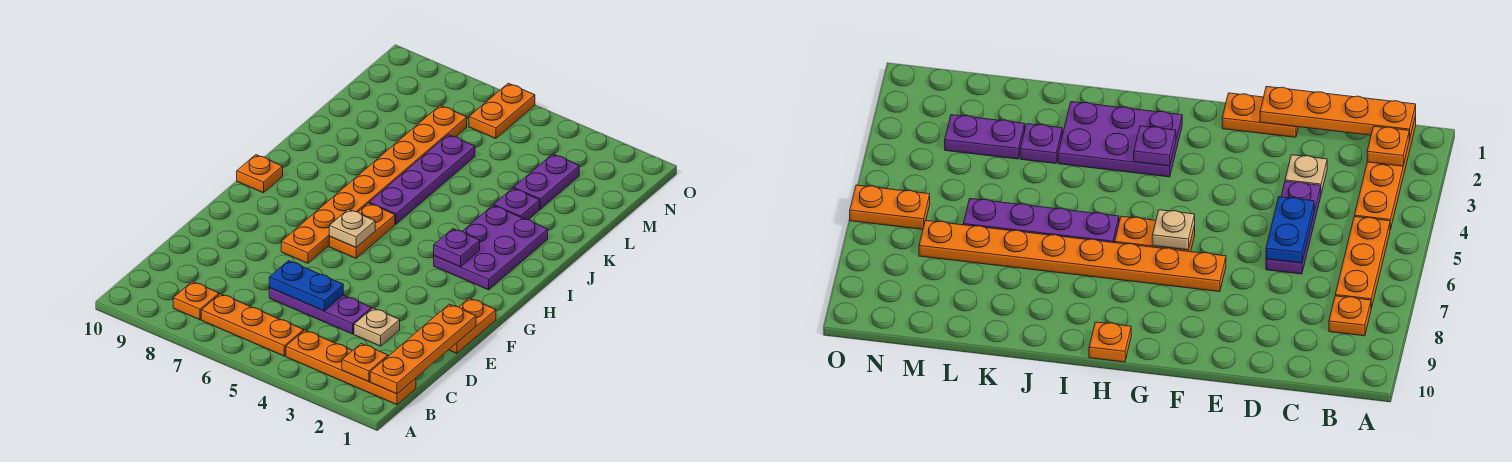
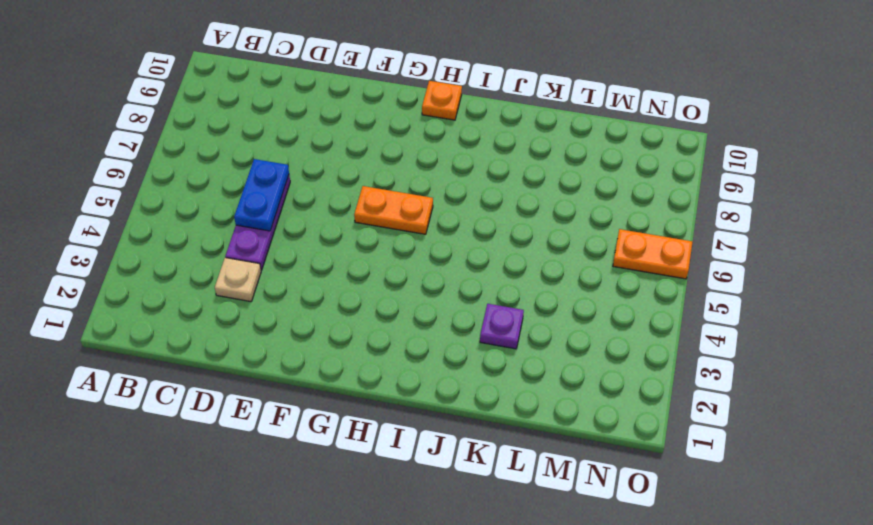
none -> orange 1x4 plate [286,330,416,405]
none -> orange 1x3 plate [201,294,304,356]
none -> orange 1x1 plate [173,282,219,320]

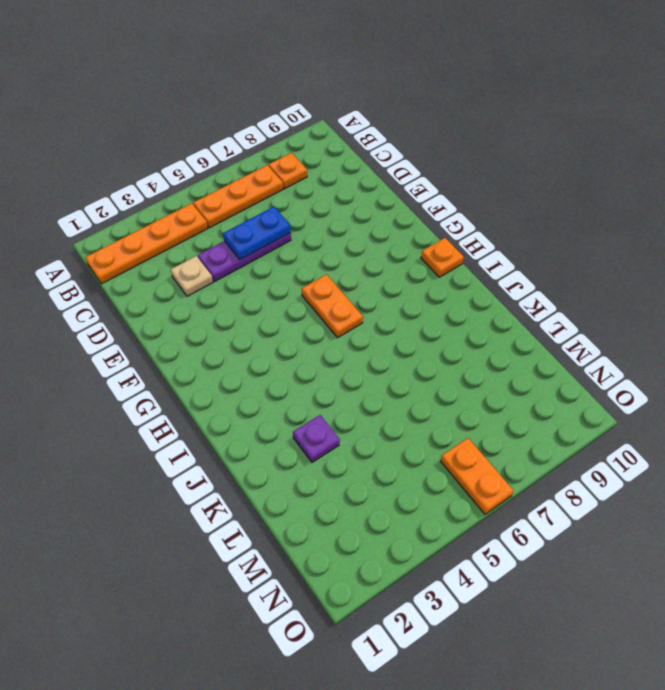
none -> orange 1x2 plate [449,298,496,353]
none -> orange 1x8 plate [281,105,467,263]
none -> purple 2x3 plate [434,205,548,290]

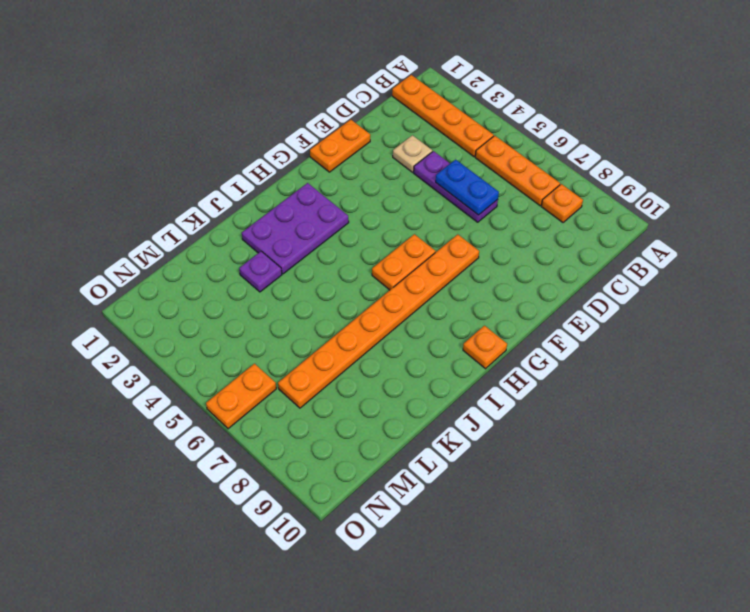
none -> purple 1x4 plate [369,135,475,224]
none -> purple 1x2 plate [514,154,579,209]
none -> orange 1x4 plate [370,304,476,394]

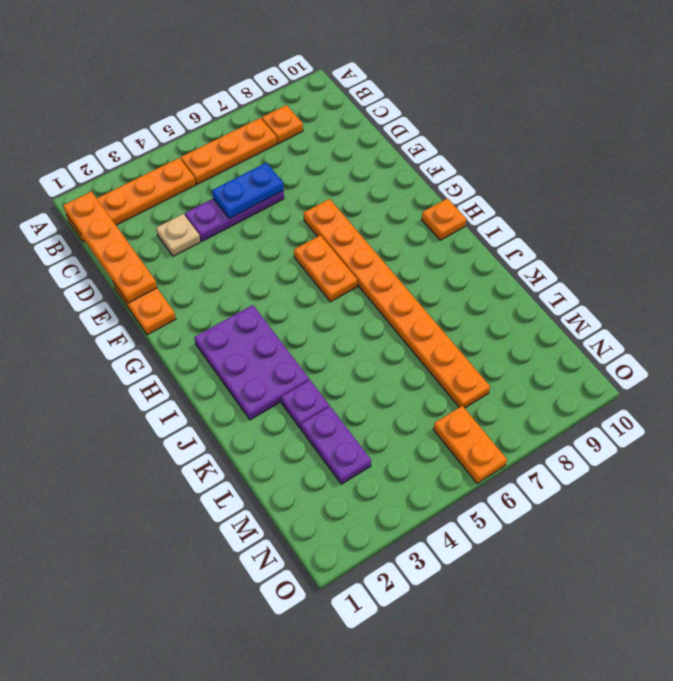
none -> purple 1x4 plate [369,135,475,224]
none -> orange 1x1 plate [342,343,388,382]
none -> tan 1x1 plate [329,209,375,248]

